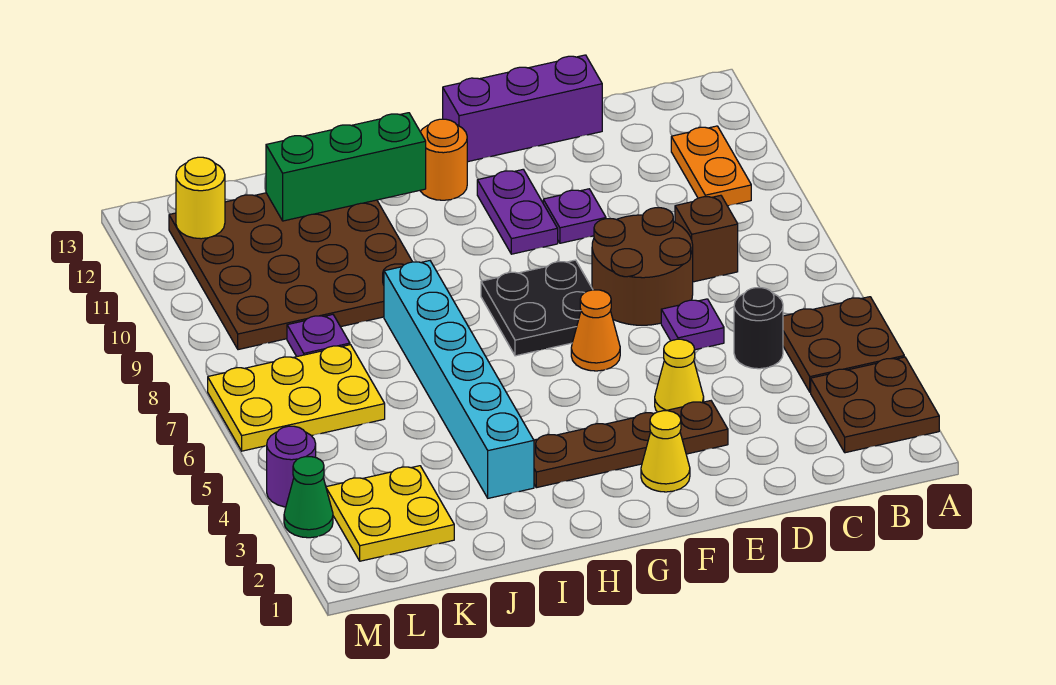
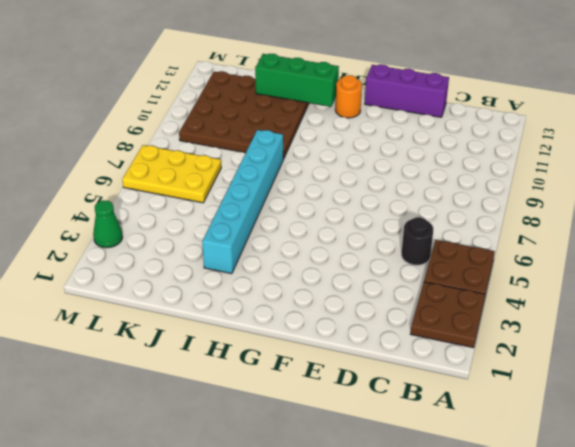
none -> orange 1x2 plate [671,126,751,206]
none -> brown 1x1 brick [675,195,738,282]
none -> purple 1x1 plate [661,299,724,350]

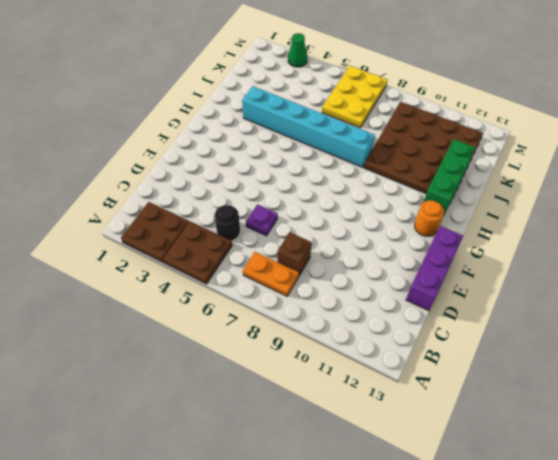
orange 1x2 plate [243,252,299,296] -> orange 1x2 plate moved to [671,126,751,206]
none -> brown 2x2 round brick [592,208,693,325]
none -> brown 1x4 plate [534,401,728,488]
none -> yellow 1x1 cone [655,339,704,412]

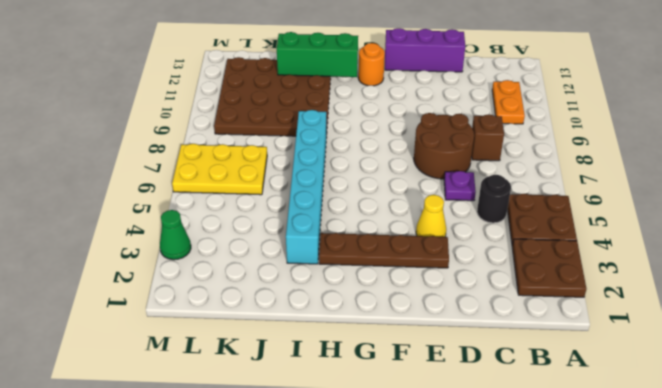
none -> purple 1x1 plate [543,189,606,243]
none -> yellow 1x1 cone [641,410,690,492]
none -> orange 1x1 cone [571,290,620,371]

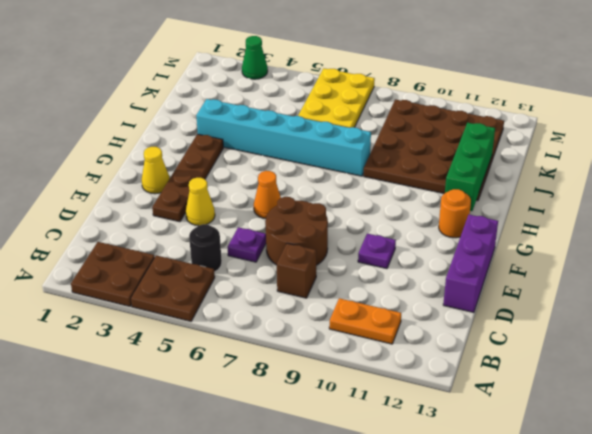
none -> black 2x2 plate [481,260,593,356]
none -> purple 1x2 plate [477,170,558,254]
none -> yellow 2x2 plate [326,466,454,561]

